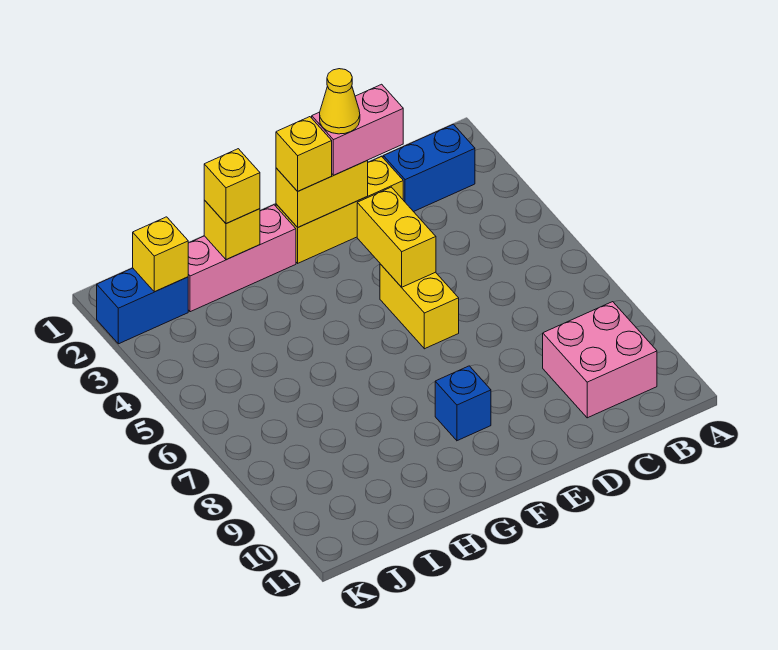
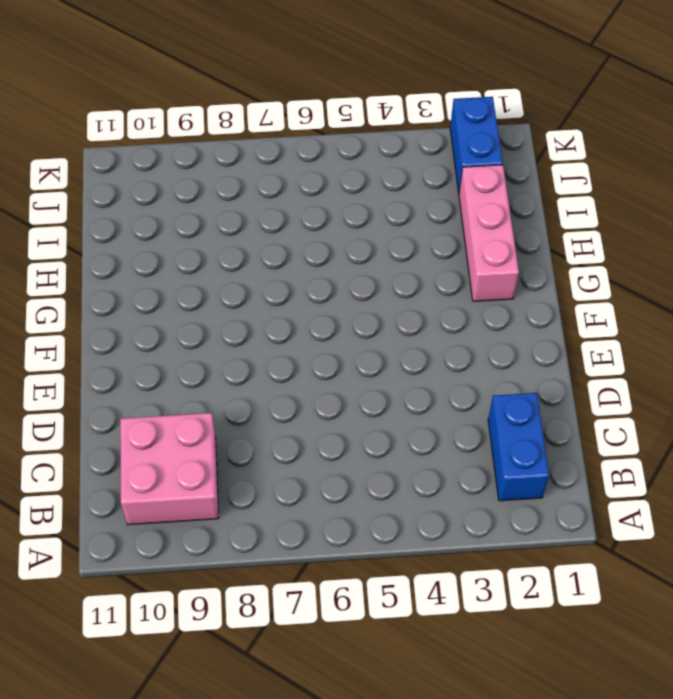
none -> yellow 1x3 brick [276,157,403,263]
none -> yellow 1x2 brick [380,264,459,349]
none -> blue 1x1 brick [435,366,491,441]

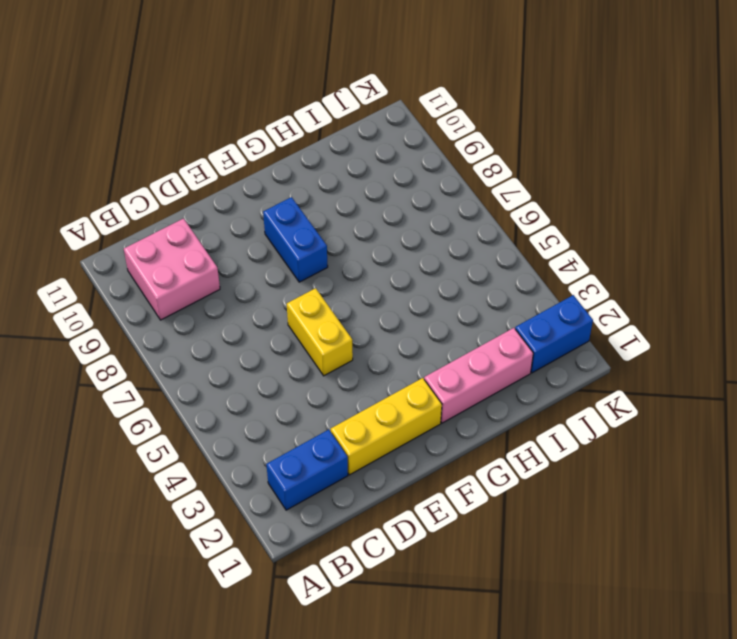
blue 1x2 brick [263,197,328,282] -> blue 1x1 brick [435,366,491,441]
none -> yellow 1x2 brick [276,161,368,227]
none -> yellow 1x2 brick [357,187,436,287]
none -> yellow 1x1 brick [204,200,260,259]

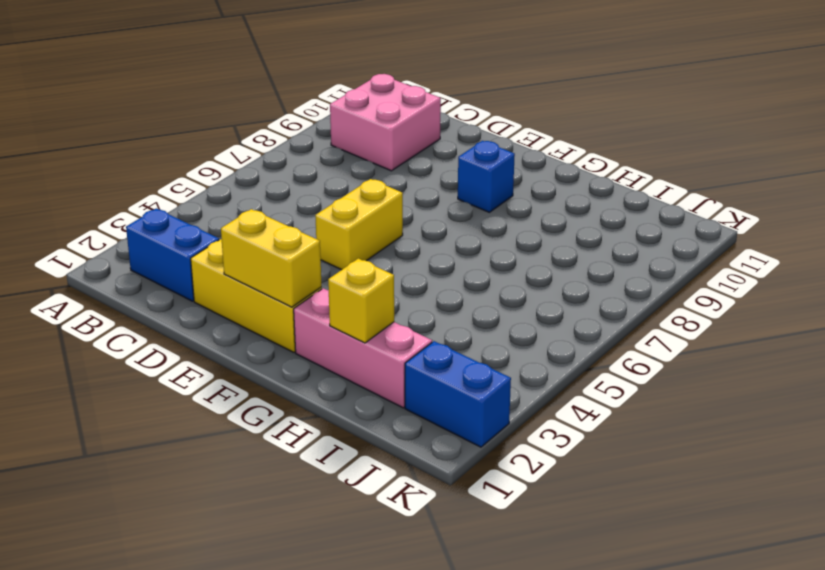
none -> yellow 1x2 brick [357,187,436,287]
none -> yellow 1x1 brick [133,217,188,292]
none -> pink 1x2 brick [312,84,403,175]

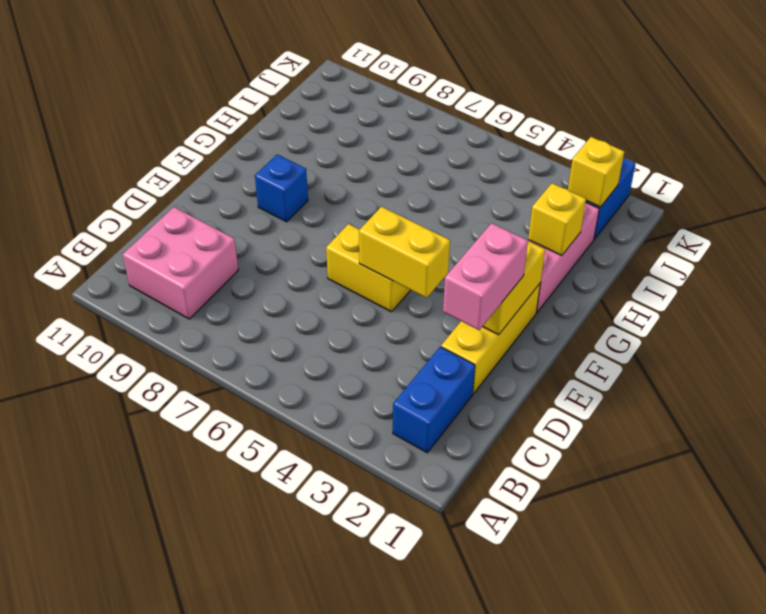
none -> yellow 1x1 brick [276,117,332,191]
none -> yellow 1x1 brick [204,149,260,224]
none -> yellow 1x1 cone [320,69,360,134]

